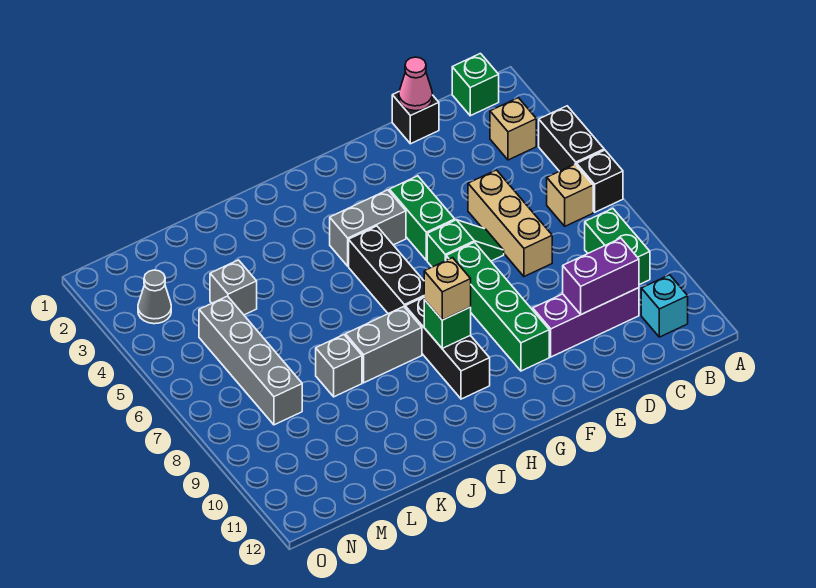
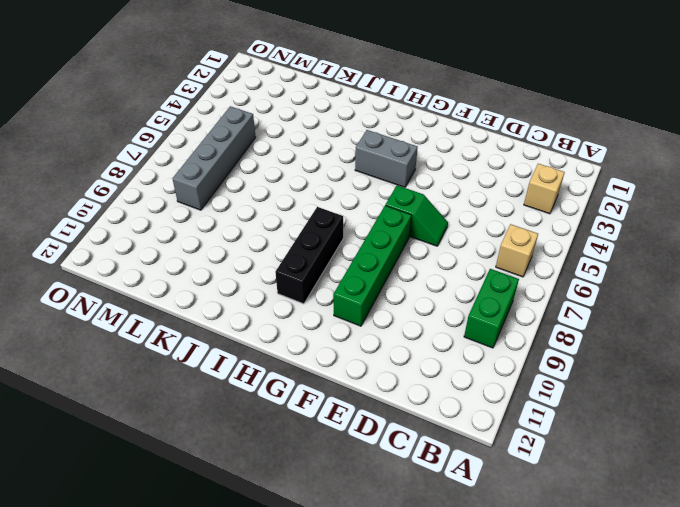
none -> black 1x2 brick [539,106,604,171]
none -> black 1x1 brick [577,150,623,212]
none -> green 1x1 brick [452,54,499,116]

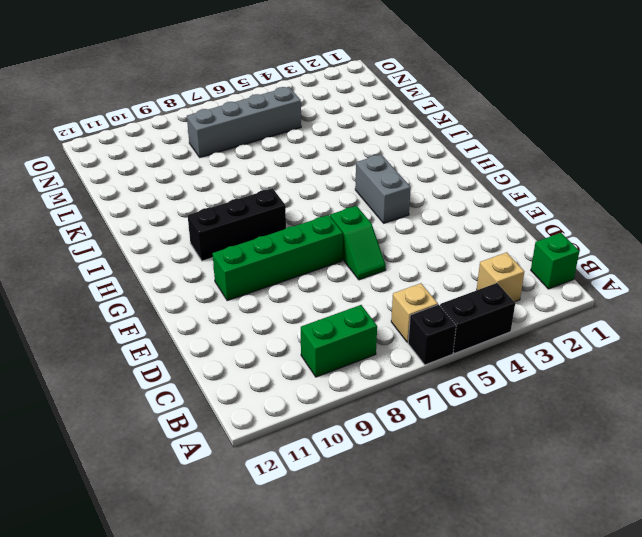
none -> cyan 1x1 brick [641,275,688,337]
none -> purple 1x3 brick [533,288,639,357]
none -> black 1x1 brick [392,92,439,144]

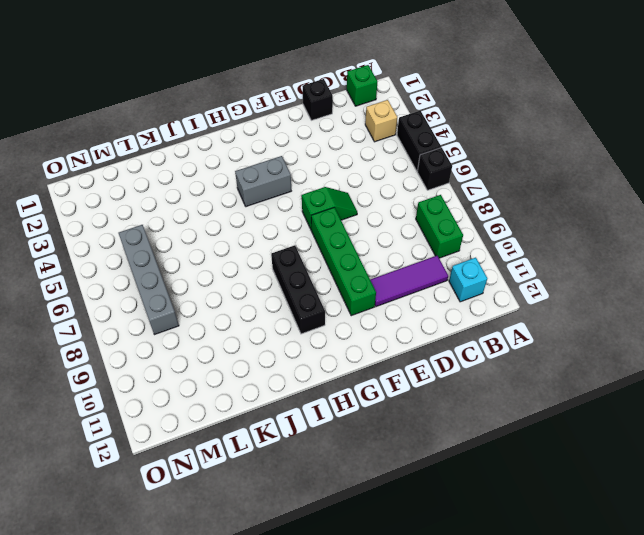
purple 1x3 tile [370,255,448,307] -> purple 1x3 brick [533,288,639,357]
none -> tan 1x1 brick [547,164,593,226]
none -> tan 1x3 brick [468,170,552,277]
none -> green 1x2 brick [389,176,455,260]

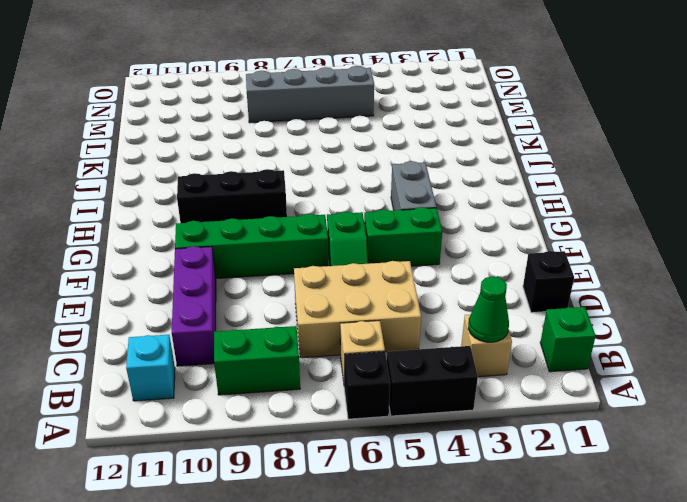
green 1x1 cone [468,276,509,342] -> none
tan 2x3 brick [294,261,421,358] -> tan 1x3 brick [468,170,552,277]
none -> black 1x3 brick [349,226,424,314]
none -> grey 1x2 brick [346,307,422,383]
none -> grey 1x1 brick [316,335,362,397]

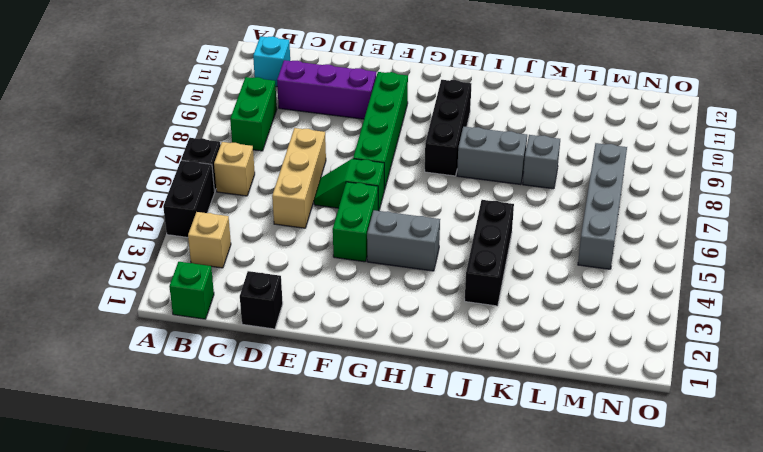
black 1x3 brick [465,200,514,306] -> black 1x3 brick moved to [349,226,424,314]
none -> grey 1x1 brick [210,260,257,315]
none -> grey 1x1 cone [138,270,171,324]
none -> purple 1x2 brick [563,238,639,314]

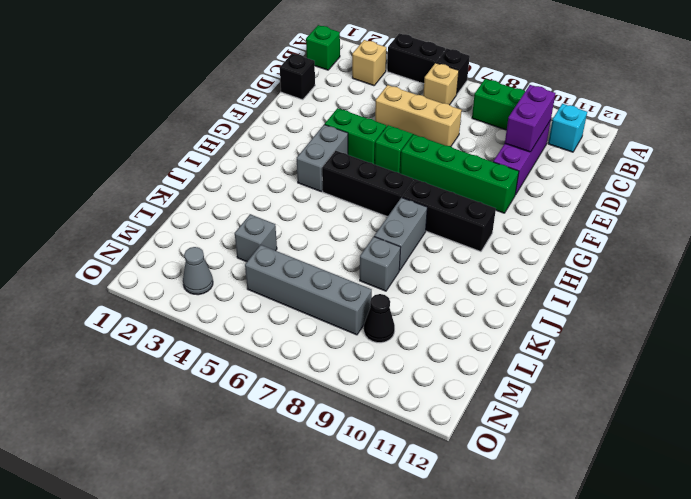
black 1x1 cone [364,294,395,343] -> none
none -> pink 1x1 cone [399,57,432,111]
none -> green 1x1 brick [424,300,471,348]
none -> tan 1x1 brick [424,258,471,320]

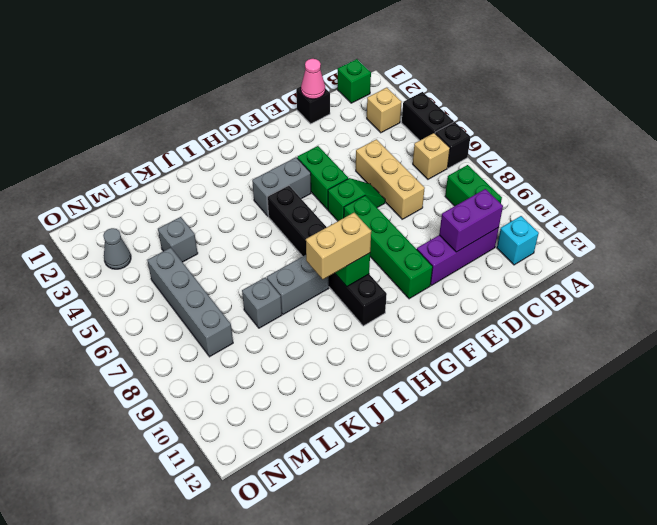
tan 1x2 brick [306,213,371,279] -> tan 1x1 brick [424,258,471,320]

